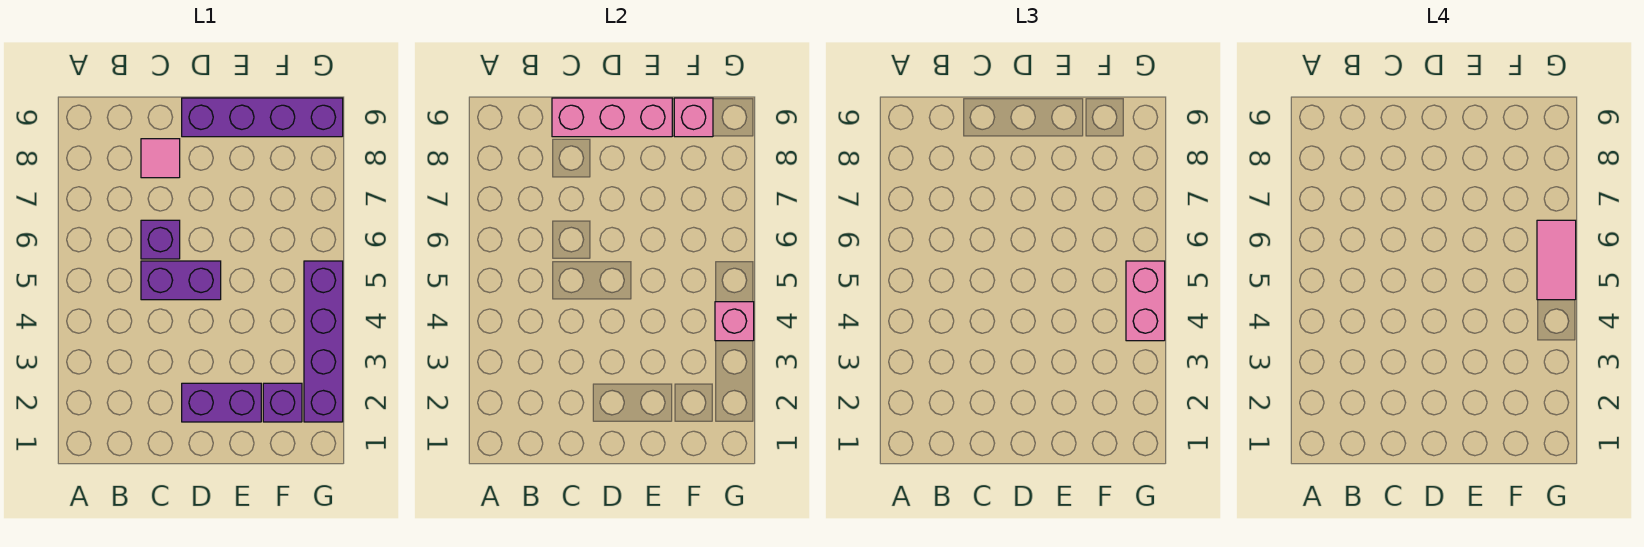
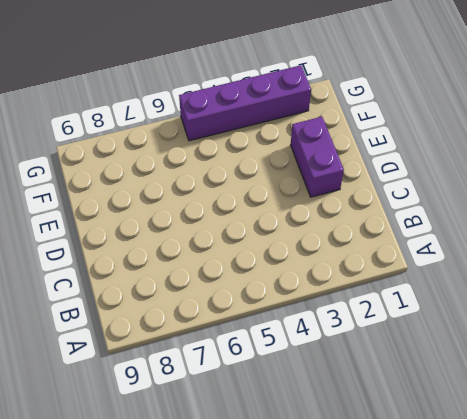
none -> purple 1x2 brick [141,261,221,300]
none -> purple 1x1 brick [141,220,180,259]
none -> pink 1x1 tile [141,139,180,178]

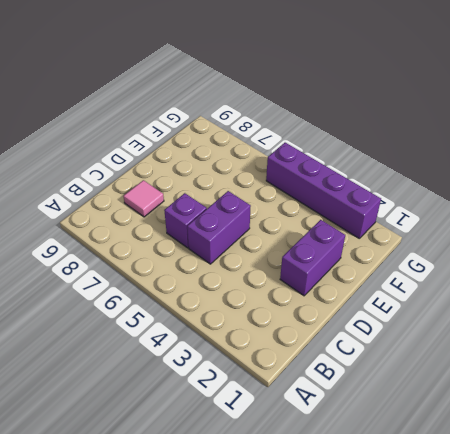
none -> purple 1x4 brick [182,98,343,137]
none -> purple 1x1 brick [263,383,302,422]
none -> pink 1x3 brick [552,98,672,137]

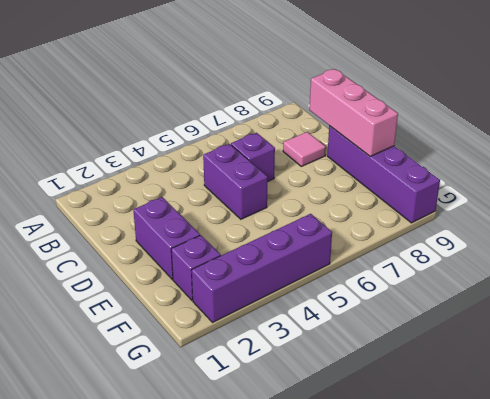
none -> pink 1x1 brick [674,98,713,137]
none -> pink 1x1 brick [715,302,754,341]
none -> pink 1x2 brick [1126,261,1165,341]

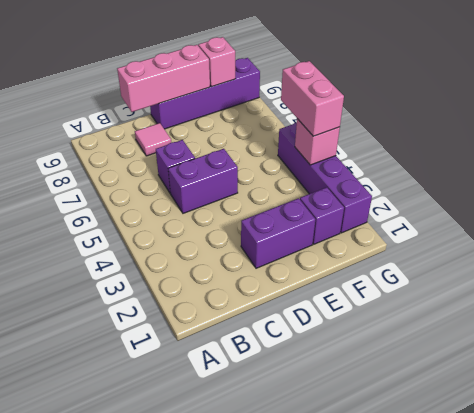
none -> pink 1x2 tile [1537,220,1576,300]

